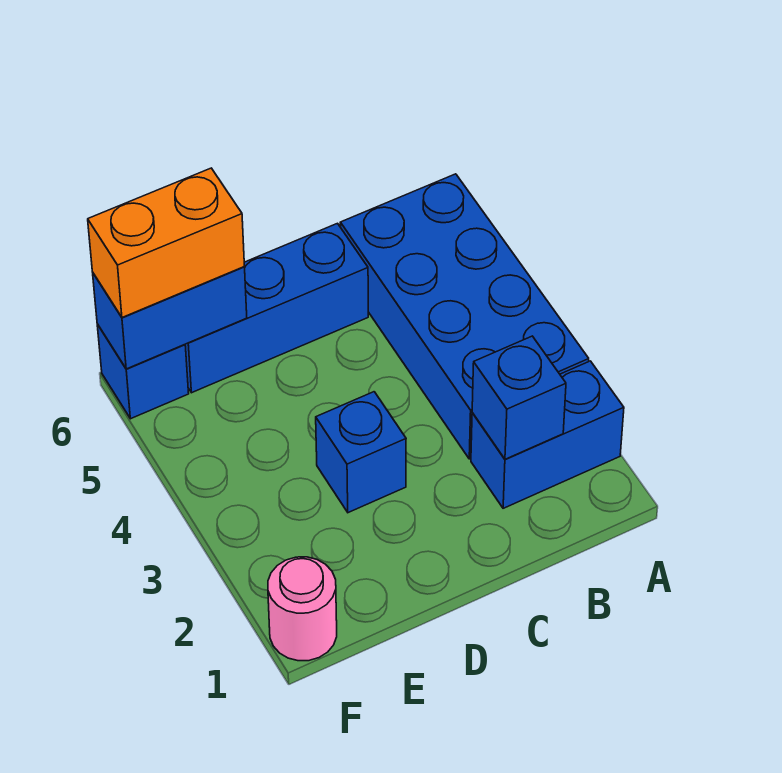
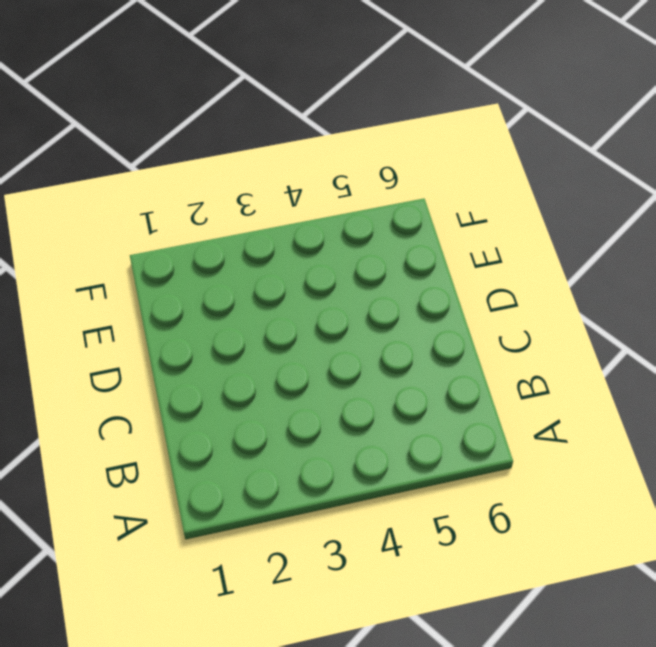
none -> blue 1x2 brick [471,361,624,508]
none -> blue 2x4 brick [340,174,589,459]

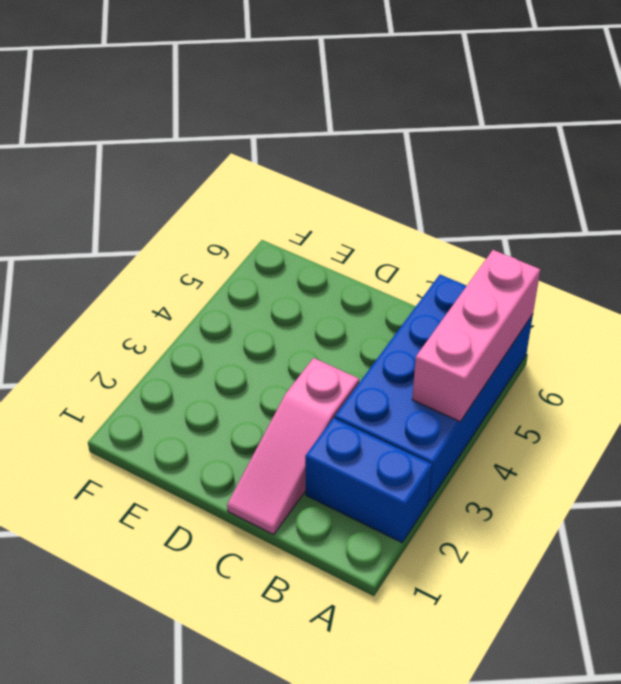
pink 1x3 brick [412,250,540,422] -> none
pink 1x3 slope [227,358,359,535] -> none
none -> blue 1x3 brick [185,223,368,393]
none -> blue 1x1 brick [316,392,406,513]

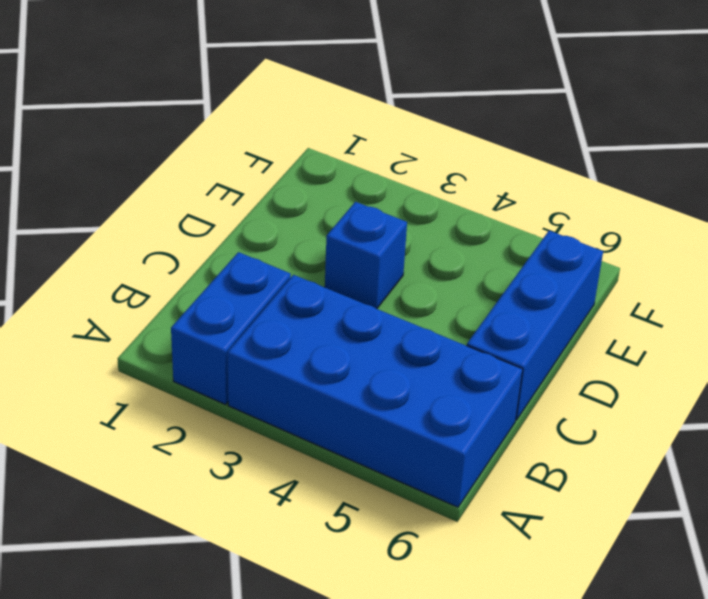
none -> pink 1x1 round brick [268,557,337,661]
none -> blue 1x1 brick [97,324,189,419]

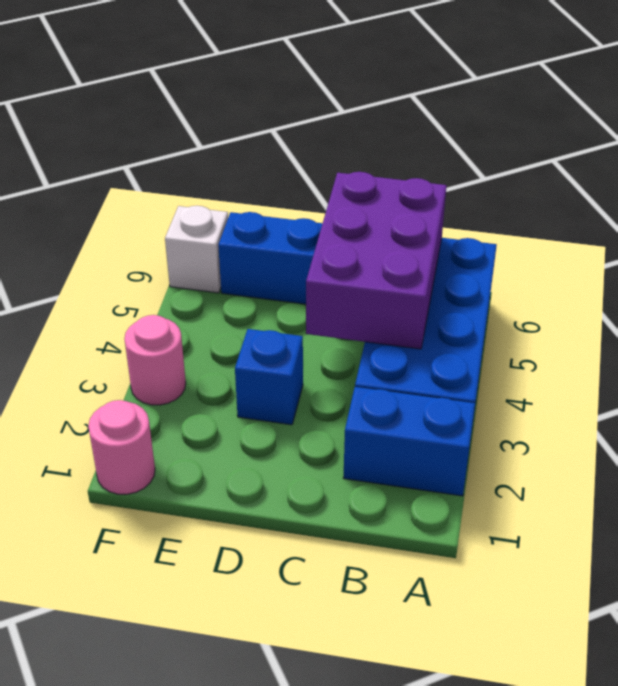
purple 2x3 brick [306,172,447,349] -> none
pink 1x1 round brick [124,315,186,405] -> none
white 1x1 brick [165,206,228,293] -> blue 1x1 brick [97,324,189,419]
none -> blue 1x1 brick [472,336,566,459]
none -> blue 1x2 brick [93,267,247,369]

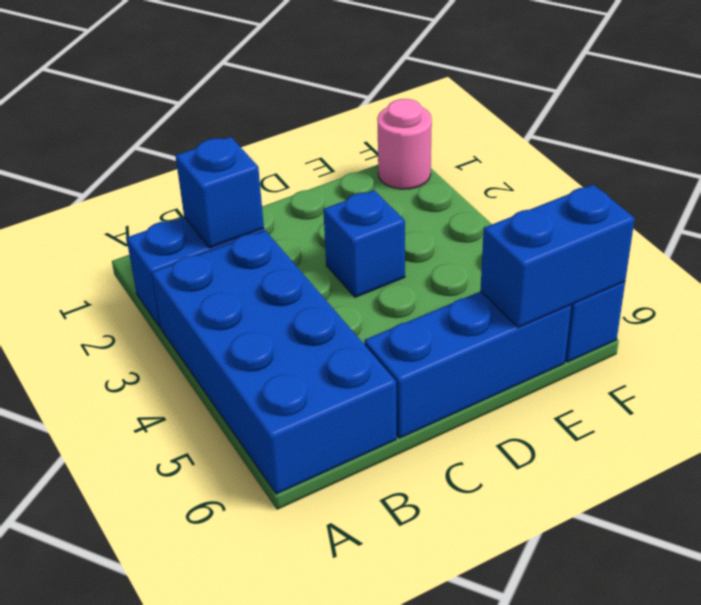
none -> orange 1x2 brick [88,168,244,318]

